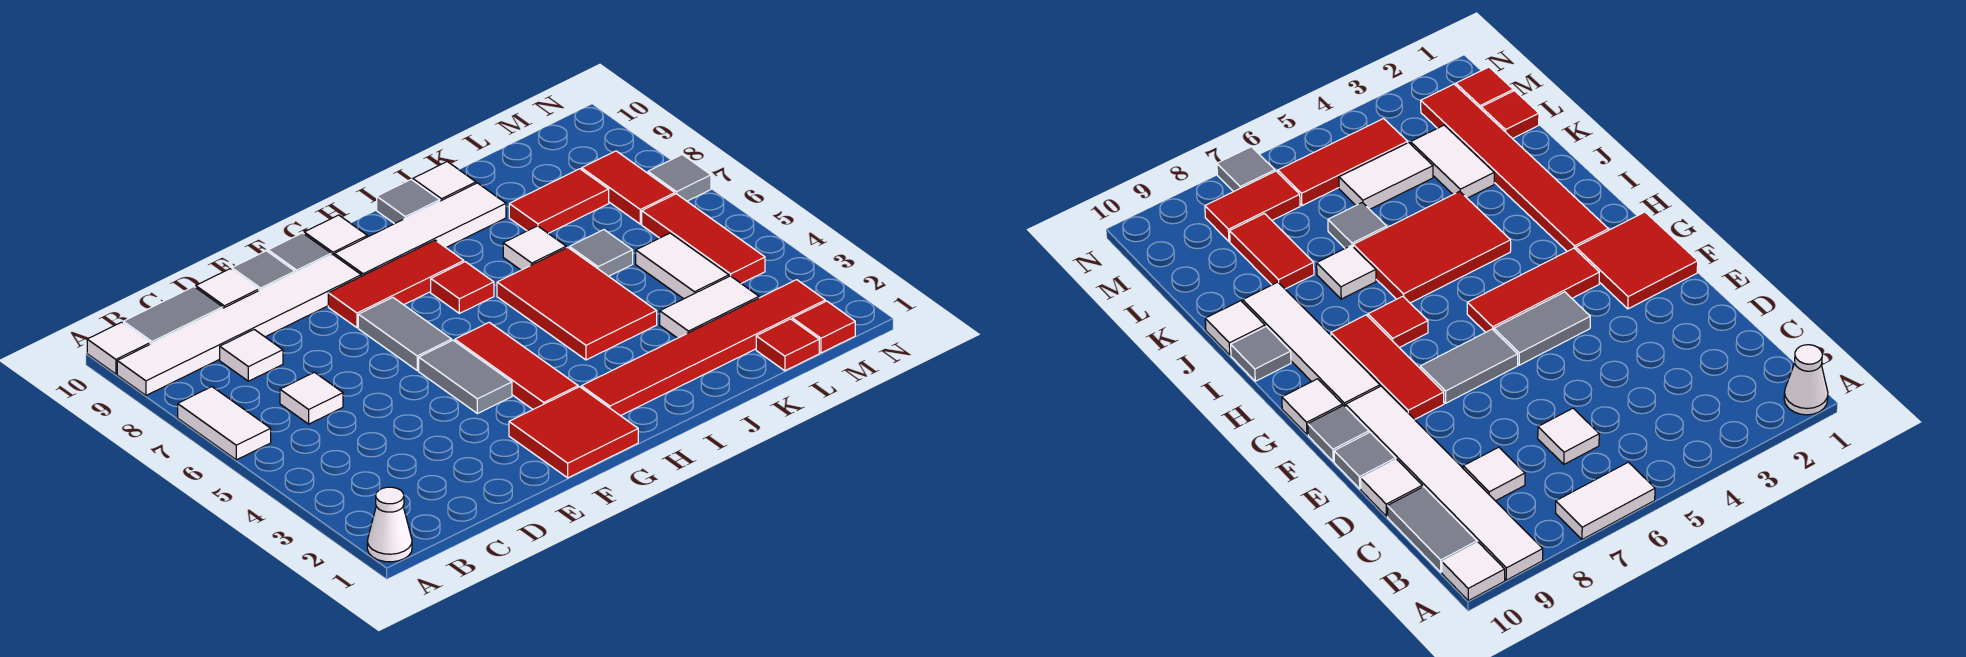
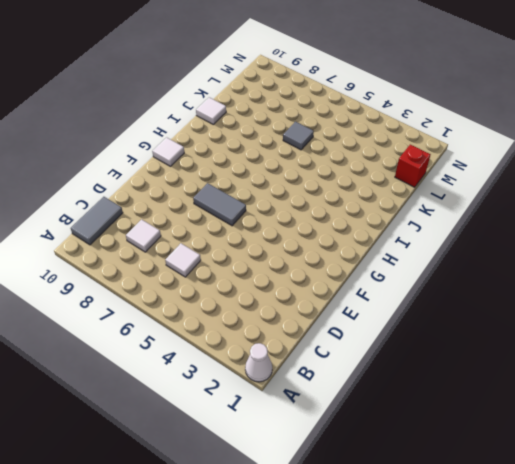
red 1x1 brick [395,145,431,187] -> red 1x1 tile [756,319,819,371]
none -> white 1x2 tile [178,387,271,460]
none -> white 1x6 tile [117,254,361,395]
none -> white 1x1 tile [87,322,150,374]
none -> white 1x1 tile [196,269,259,308]

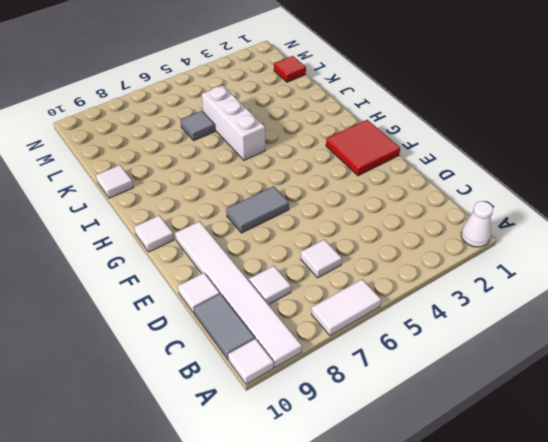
white 1x3 brick [202,85,265,160] -> red 2x3 tile [497,247,657,360]
none -> grey 1x1 tile [232,251,295,290]
none -> grey 1x2 tile [419,340,512,414]
none -> red 1x3 tile [328,240,464,328]
none -> grey 1x1 tile [268,233,331,273]

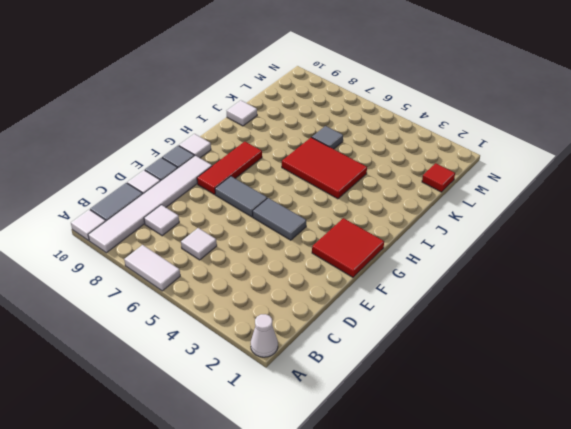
none -> red 1x3 tile [455,322,578,409]
none -> white 1x4 tile [334,183,506,276]
none -> red 1x6 tile [581,280,825,416]
none -> red 1x1 tile [431,262,494,313]

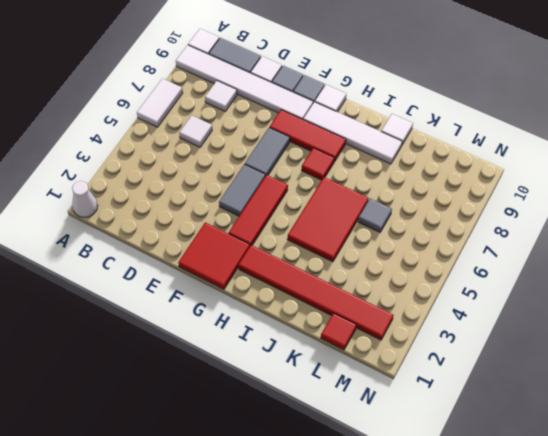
none -> grey 1x1 tile [377,180,440,224]
none -> white 1x1 tile [503,226,566,270]
none -> white 1x2 tile [660,276,759,338]
none -> red 1x2 tile [509,169,609,233]

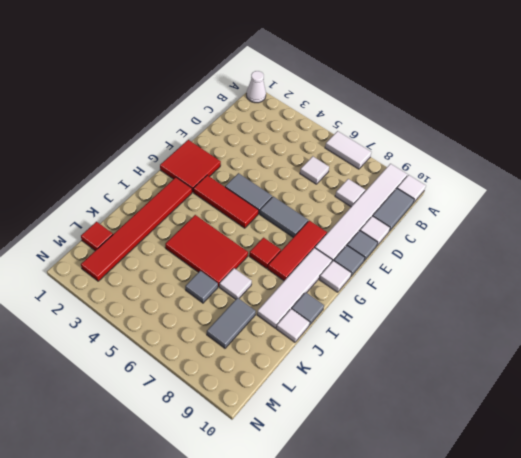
grey 1x2 tile [207,298,256,348] -> red 1x2 tile [509,169,609,233]
none -> white 1x2 tile [660,276,759,338]
none -> white 1x2 tile [636,233,729,299]
none -> red 1x1 tile [792,301,855,353]
none -> red 1x3 tile [642,194,765,284]

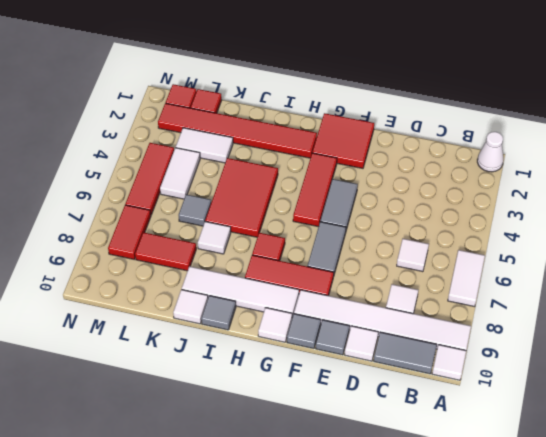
none -> grey 1x1 tile [648,155,711,201]

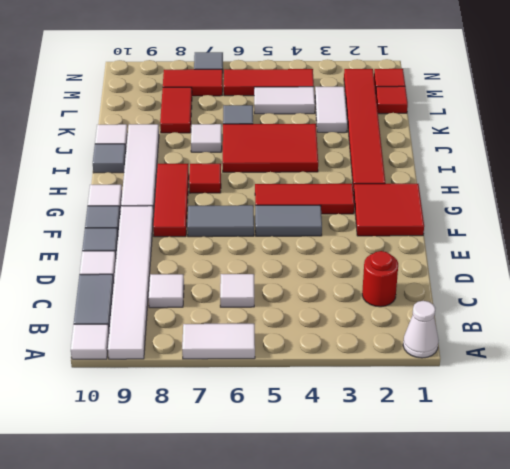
red 1x1 round brick [362,251,398,307] -> none

